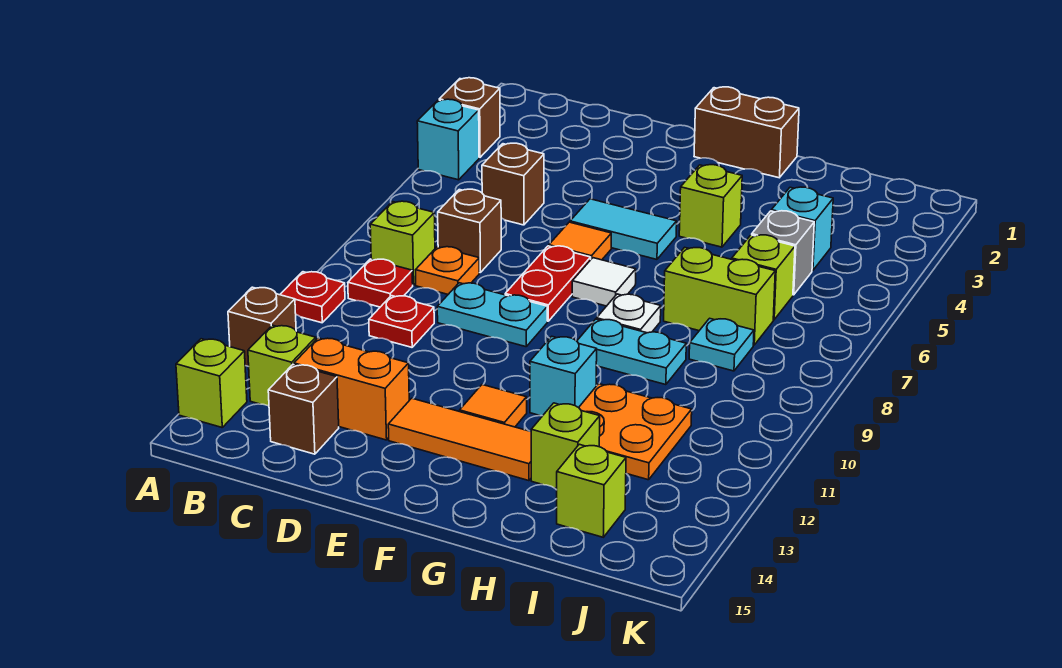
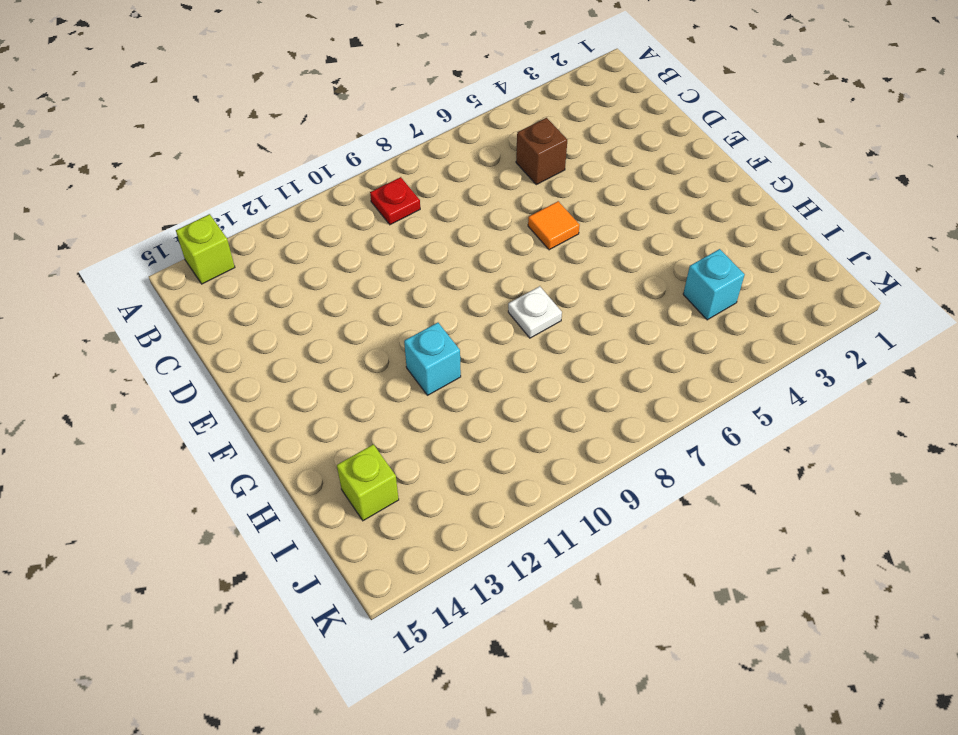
none -> brown 1x1 brick [439,78,500,157]
none -> cyan 1x1 brick [417,99,479,180]
none -> red 1x1 plate [280,272,345,323]
none -> brown 1x1 brick [228,287,296,367]

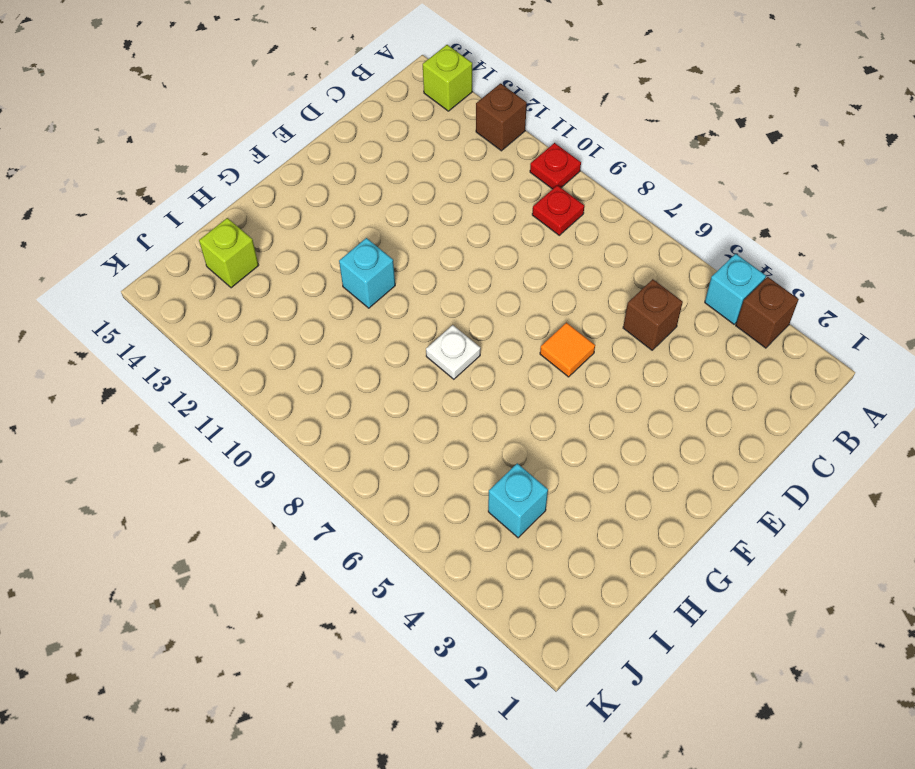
none -> lime 1x1 brick [370,201,435,285]
none -> lime 1x1 brick [248,325,316,406]
none -> brown 1x1 brick [438,189,501,273]
none -> orange 1x1 plate [416,247,479,294]

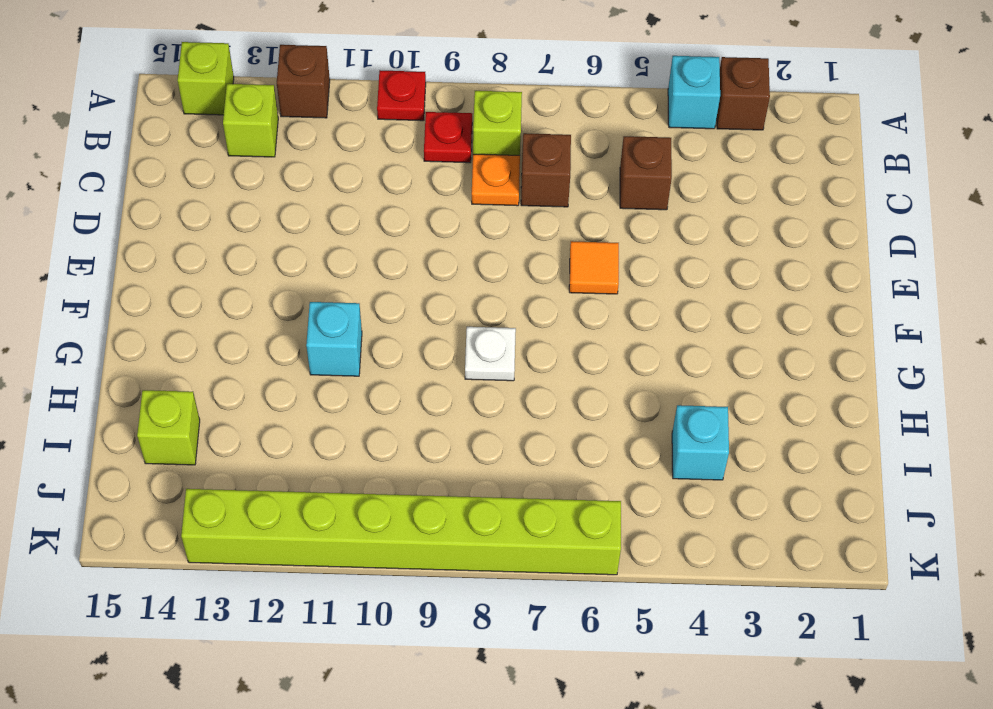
lime 1x8 brick [181,489,621,575] -> none
none -> red 1x1 plate [369,296,434,347]
none -> orange 1x2 brick [294,338,409,440]
none -> brown 1x1 brick [268,365,339,454]
none -> cyan 1x2 plate [437,283,547,347]

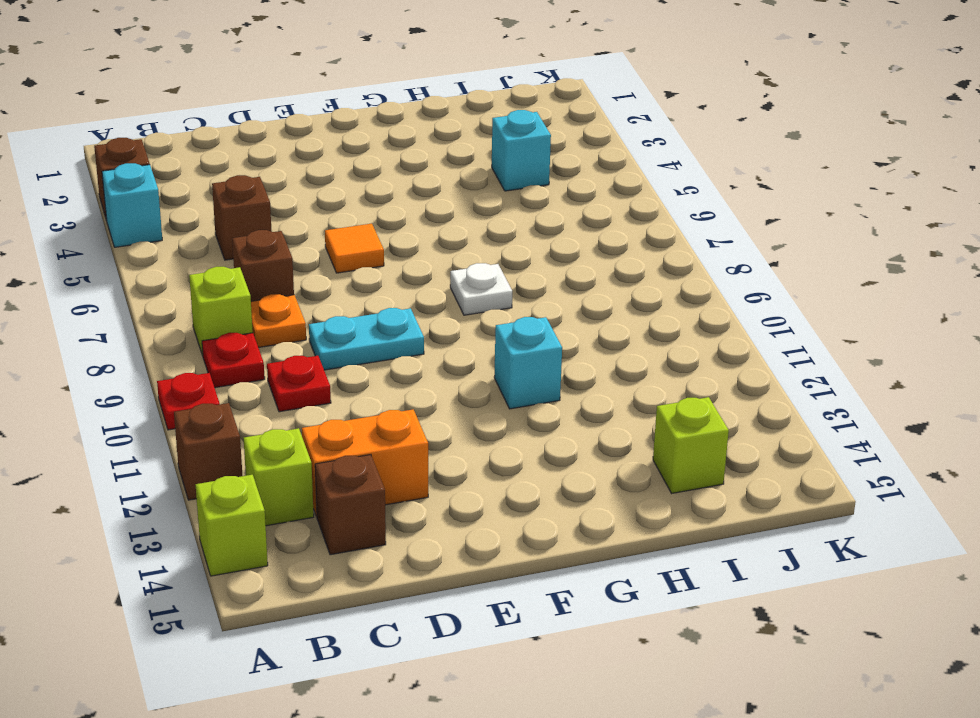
none -> cyan 1x2 tile [570,199,677,259]
none -> red 1x2 plate [505,246,591,321]
none -> orange 1x3 tile [388,398,531,481]
none -> brown 1x2 brick [694,87,799,178]

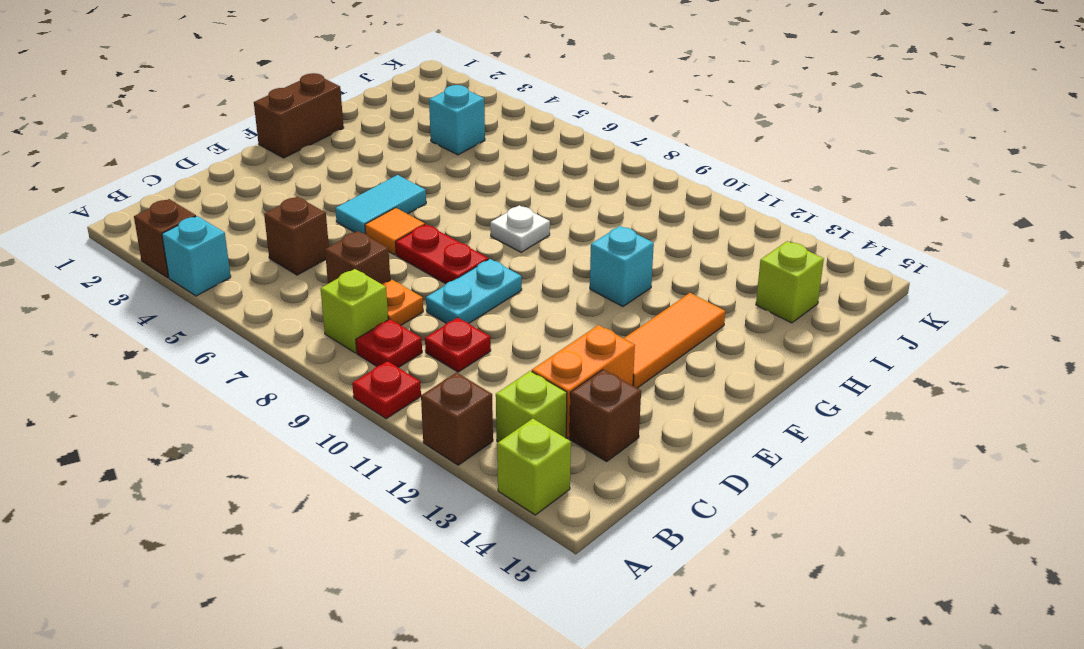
none -> white 1x1 tile [572,258,636,306]
none -> orange 1x1 tile [460,385,527,427]
none -> lime 1x1 brick [679,165,742,247]
none -> cyan 1x2 plate [577,319,686,385]

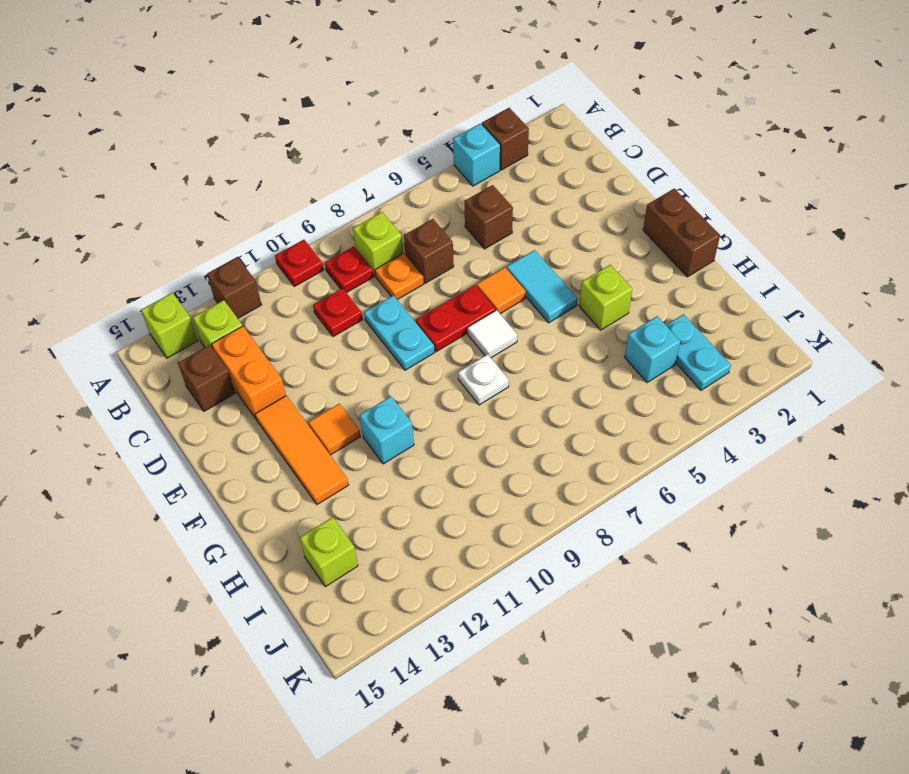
cyan 1x2 plate [666,314,731,390] -> cyan 1x2 plate moved to [577,319,686,385]
none -> lime 1x2 brick [664,247,775,345]
none -> orange 2x2 plate [579,384,692,480]
none -> lime 1x1 brick [531,403,600,489]
none -> grey 1x1 brick [752,211,814,295]

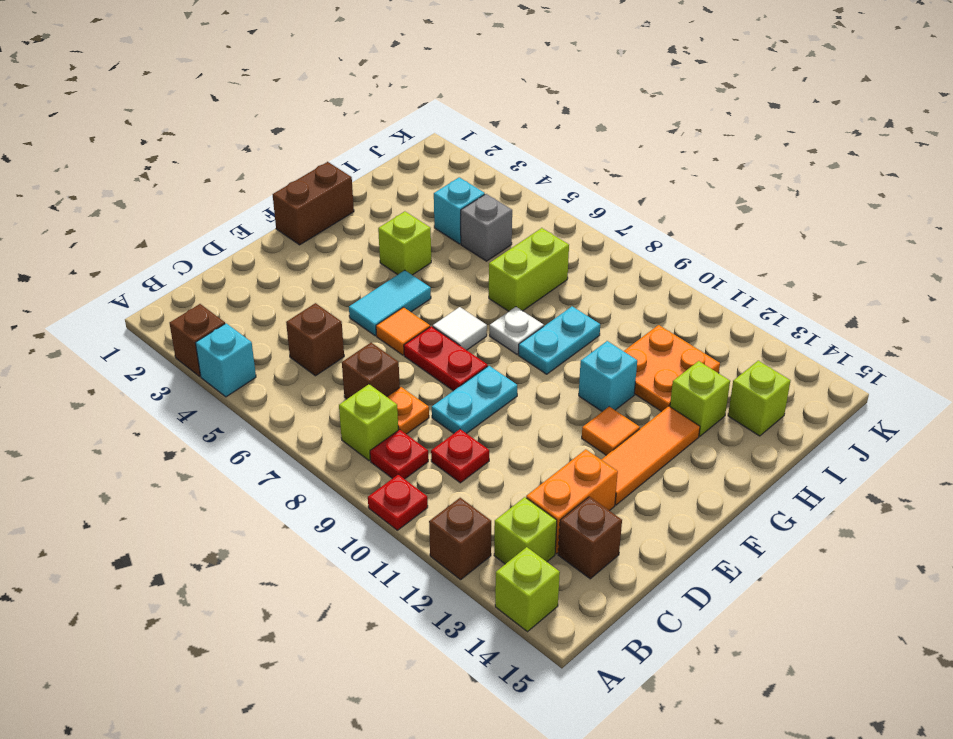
none -> lime 1x1 brick [732,235,795,320]
none -> cyan 1x1 plate [689,318,754,371]

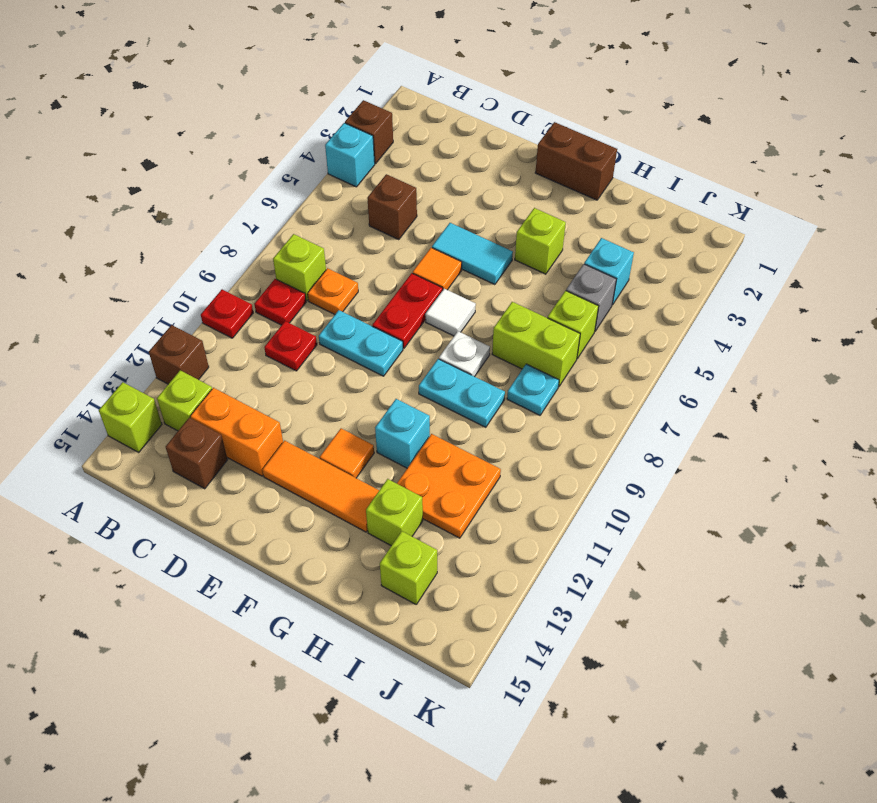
none -> brown 1x1 brick [438,189,501,273]

